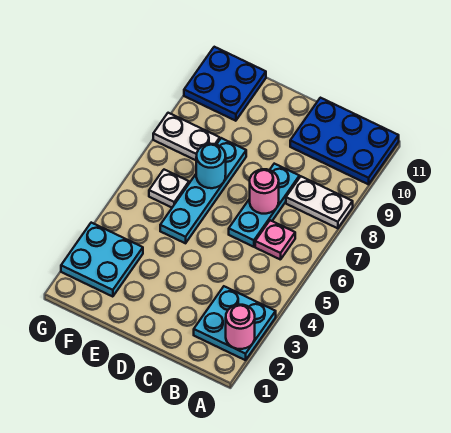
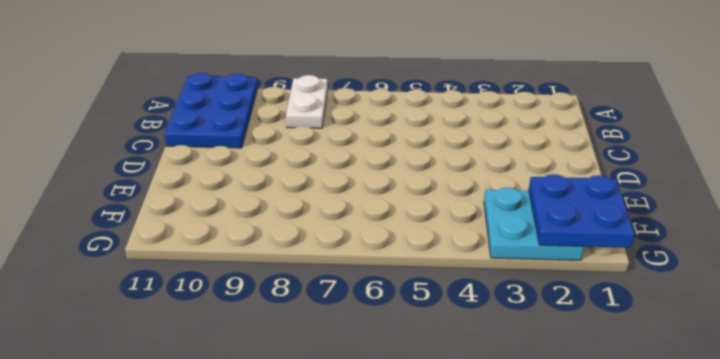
blue 2x2 plate [529,174,635,248] -> blue 2x2 plate moved to [184,47,266,121]
none -> cyan 2x2 plate [194,286,276,360]
none -> pink 1x1 plate [255,220,295,260]
none -> cyan 1x3 plate [229,164,299,247]

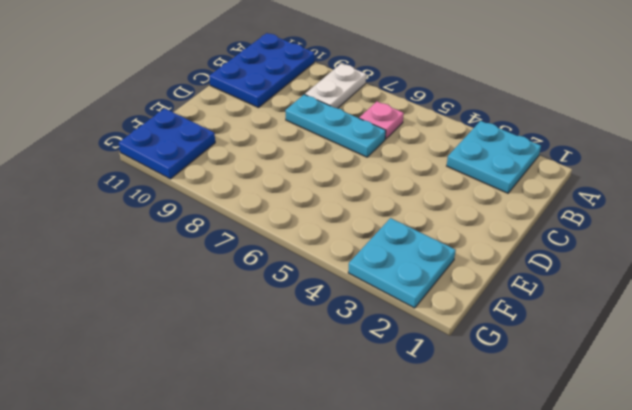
none -> cyan 1x4 plate [160,138,246,243]
none -> white 1x1 plate [149,170,189,207]
none -> white 1x2 plate [153,113,220,160]

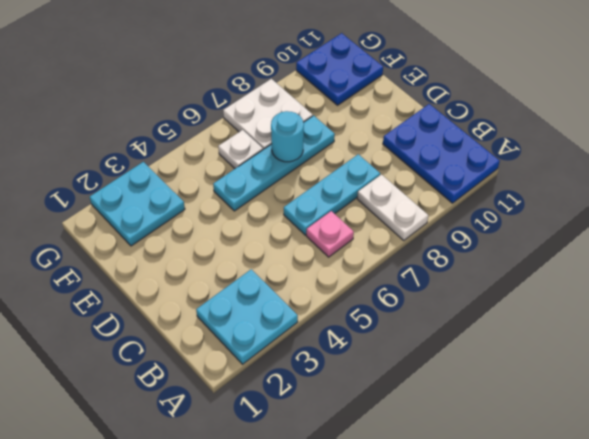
white 2x2 plate [223,79,313,149] -> white 1x2 plate [153,113,220,160]
none -> pink 1x1 round brick [226,305,255,349]
none -> pink 1x1 round brick [250,169,279,214]

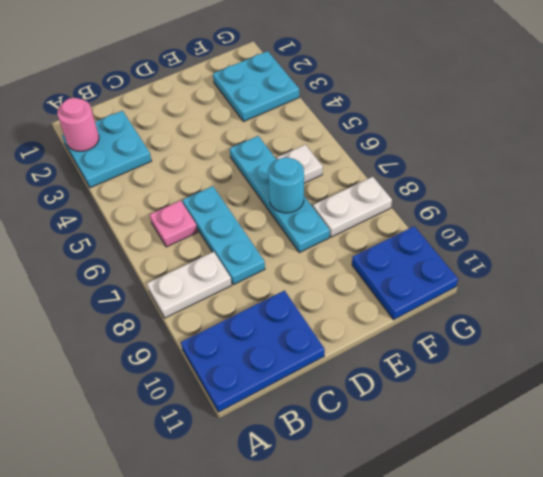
none -> pink 1x1 round brick [250,169,279,214]

